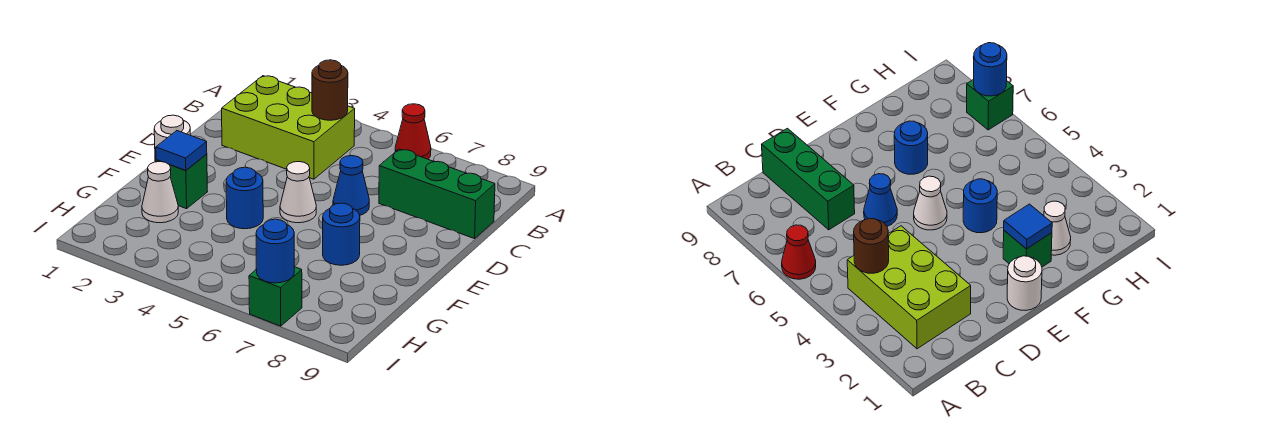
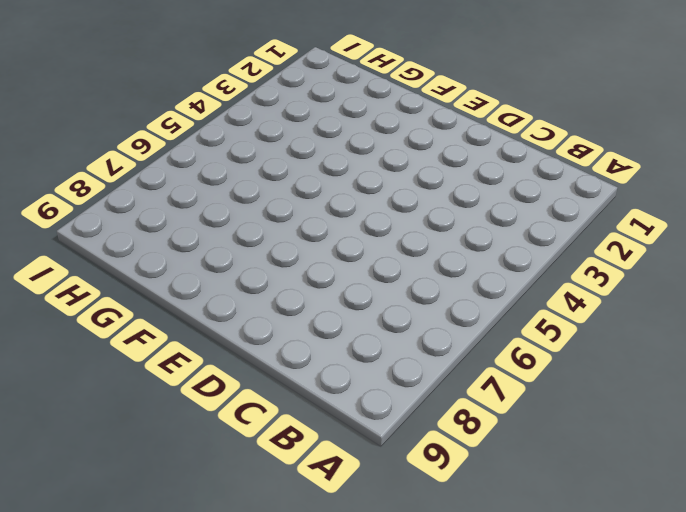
none -> red 1x1 cone [395,104,431,159]
none -> lime 2x3 brick [222,76,355,179]
none -> green 1x3 brick [379,149,495,239]

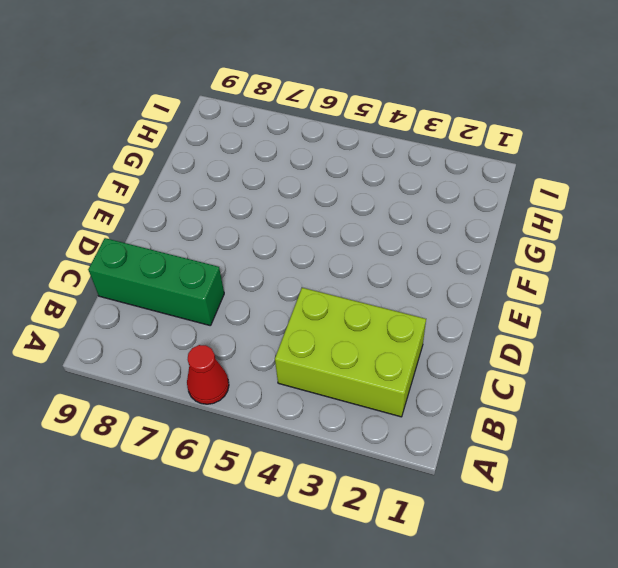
none -> blue 1x1 cone [333,156,369,215]
none -> white 1x1 round brick [154,115,191,162]
none -> white 1x1 cone [280,162,316,223]

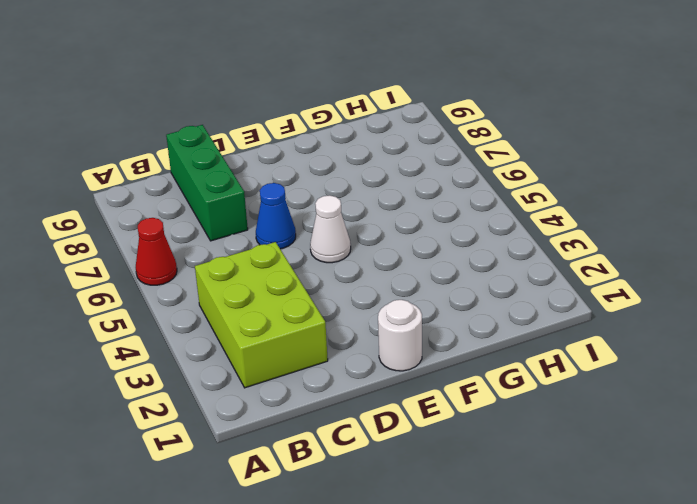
none -> green 1x1 brick [156,154,208,209]
none -> blue 1x1 round brick [226,167,263,229]
none -> blue 1x1 round brick [323,203,360,265]

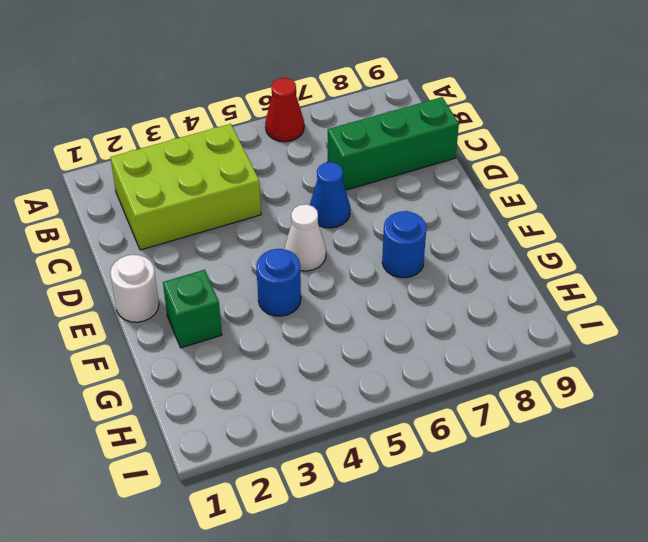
none -> white 1x1 cone [142,161,178,223]
none -> green 1x1 brick [249,267,302,326]
none -> brown 1x1 round brick [312,60,348,120]

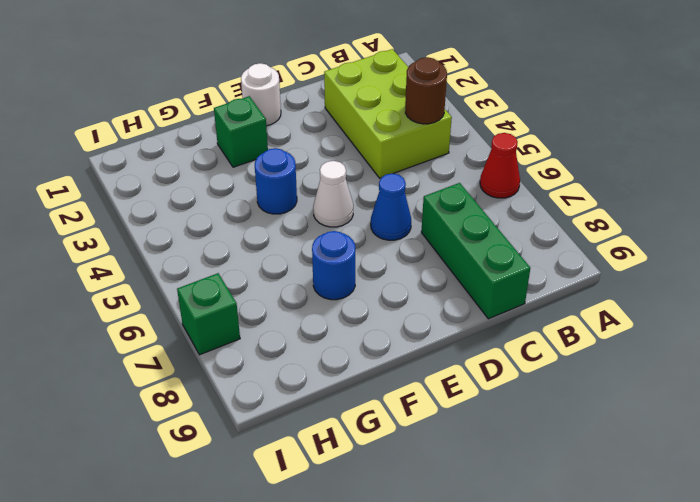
none -> white 1x1 cone [142,161,178,223]
none -> blue 1x1 tile [156,131,207,170]
none -> blue 1x1 round brick [256,219,294,283]

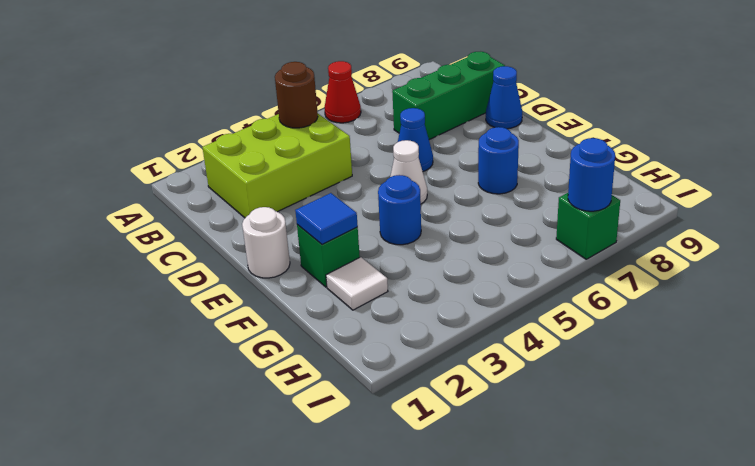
blue 1x1 cone [486,66,522,129] -> none
white 1x1 tile [326,257,388,310] -> white 1x1 cone [142,161,178,223]

